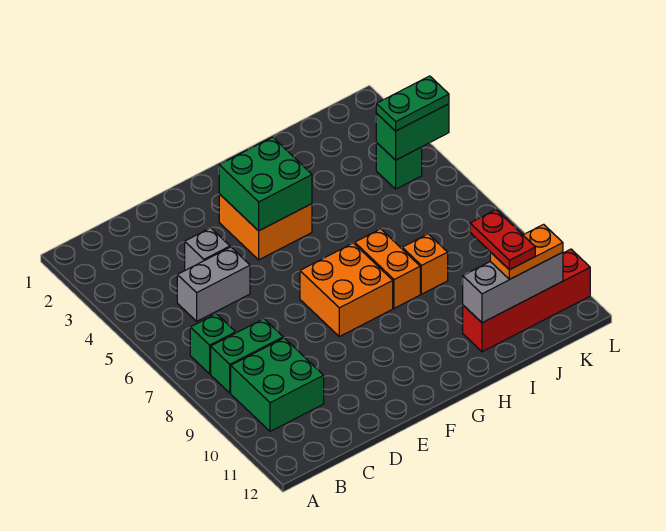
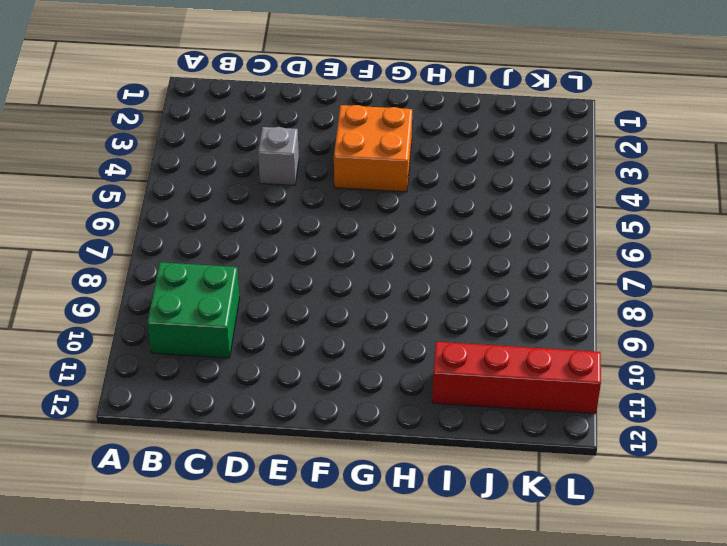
none -> green 1x1 brick [190,314,236,374]
none -> green 1x2 brick [211,319,283,393]
none -> grey 1x2 brick [177,247,250,321]

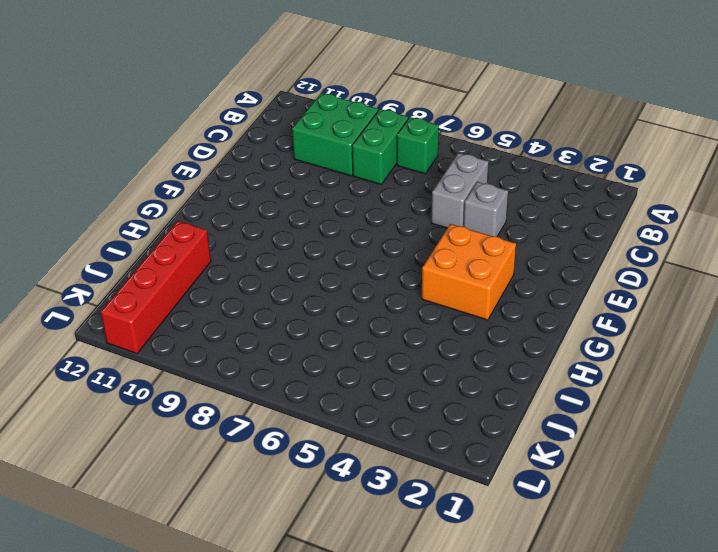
none -> orange 2x2 brick [300,243,393,337]
none -> orange 1x2 brick [355,229,420,308]
none -> orange 1x1 brick [402,234,448,294]

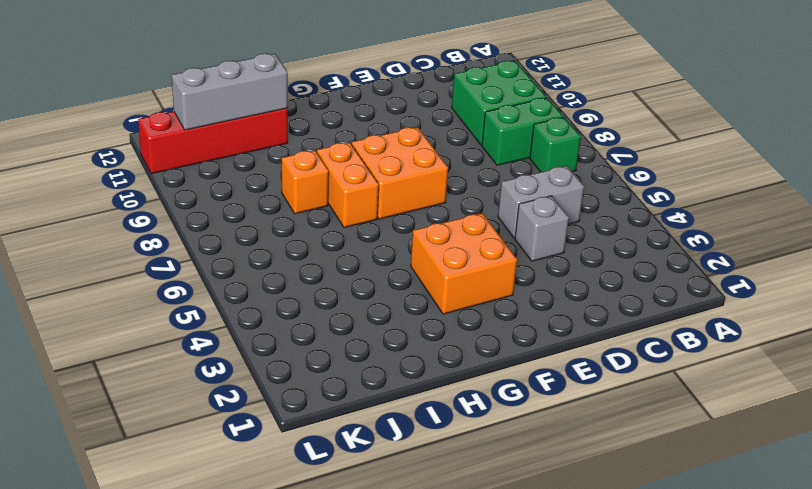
none -> green 1x1 brick [376,142,422,189]
none -> green 2x2 brick [219,137,312,231]
none -> green 1x2 brick [376,104,449,160]

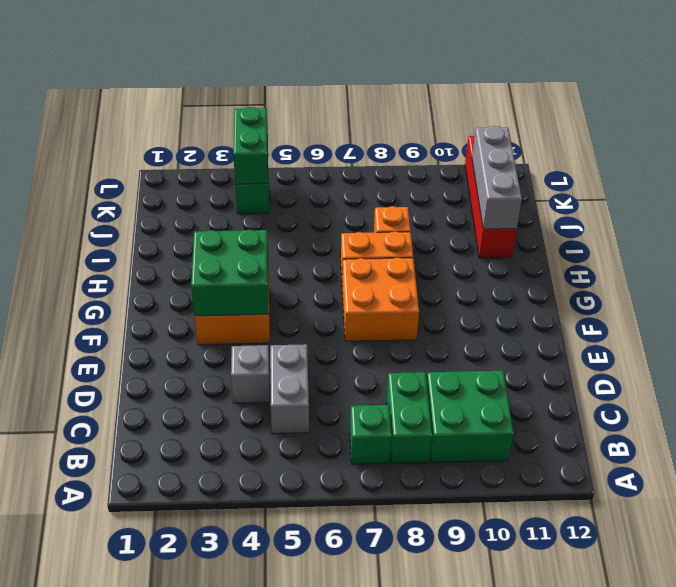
none -> orange 1x2 plate [490,224,563,280]
none -> green 1x2 plate [376,76,449,131]
none -> red 1x2 plate [470,210,535,270]

